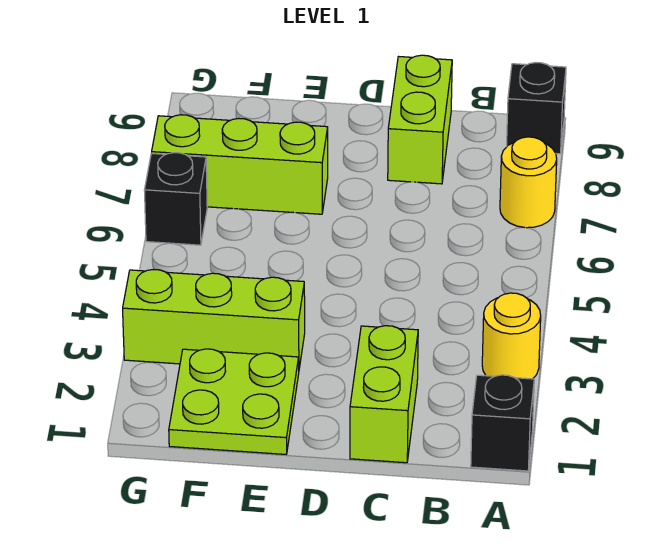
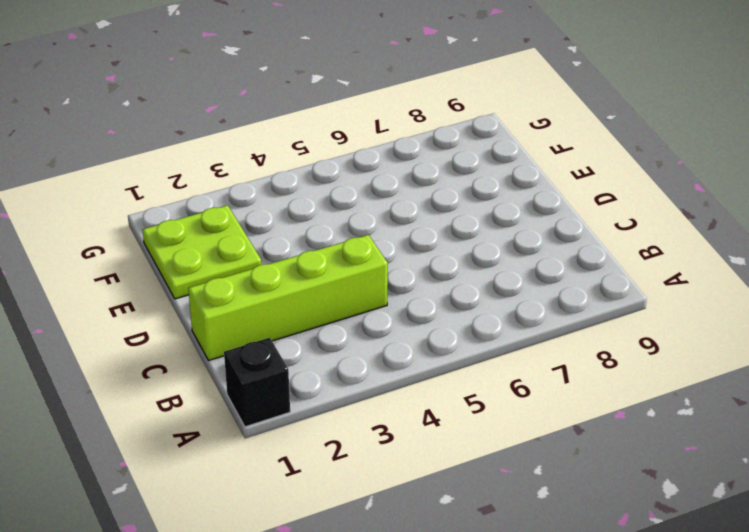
lime 1x4 brick [188,235,388,360] -> lime 1x2 brick [350,326,418,463]
none -> yellow 1x1 round brick [482,293,541,379]
none -> yellow 1x1 round brick [500,137,557,228]

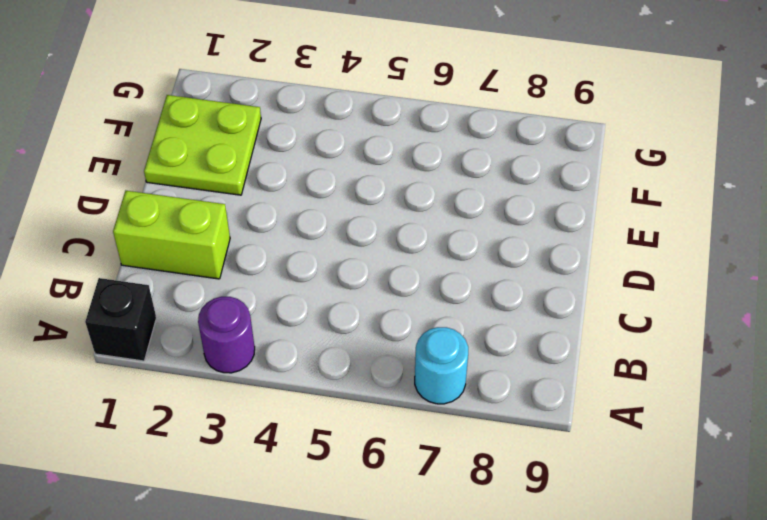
purple 1x1 round brick [198,297,255,373] -> yellow 1x1 round brick [482,293,541,379]
cyan 1x1 round brick [415,327,468,404] -> yellow 1x1 round brick [500,137,557,228]
none -> black 1x1 brick [507,63,566,154]
none -> lime 1x2 brick [388,55,452,184]

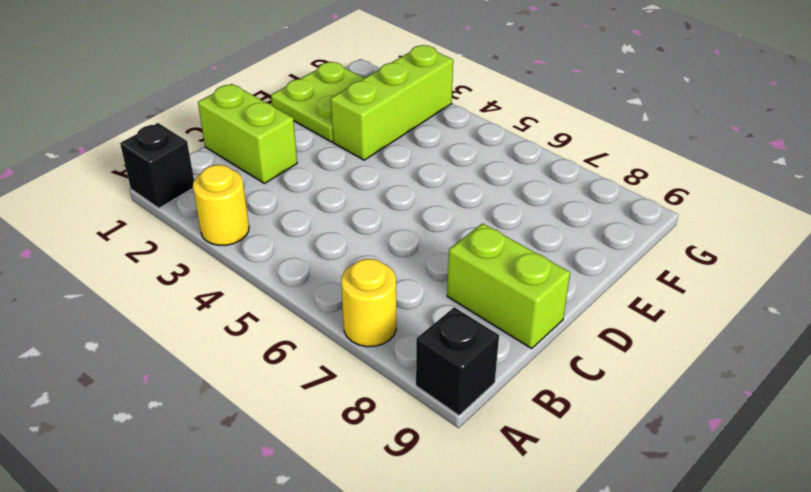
none -> lime 1x3 brick [152,115,328,214]
none -> black 1x1 brick [144,153,207,245]

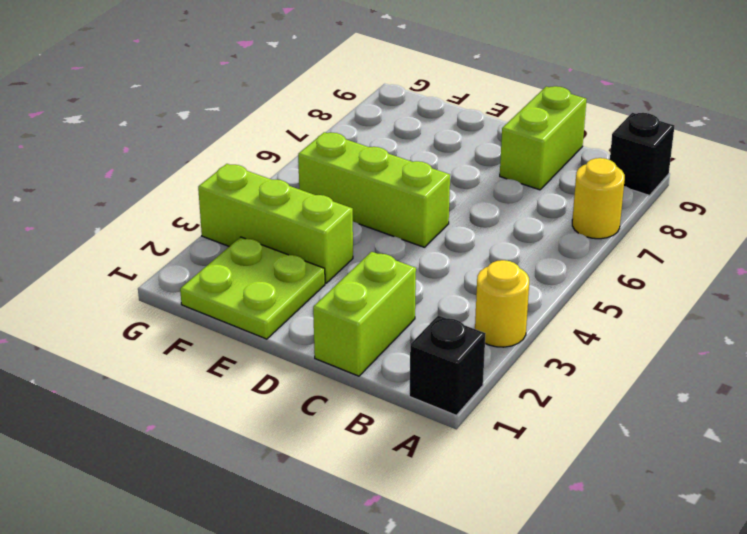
lime 1x3 brick [298,132,450,247] -> lime 1x3 brick moved to [152,115,328,214]
none -> black 1x1 brick [144,153,207,245]

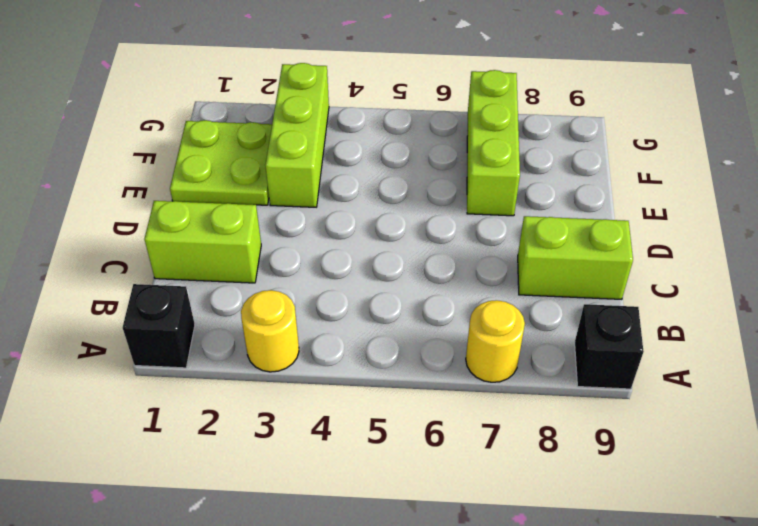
none -> black 1x1 brick [144,153,207,245]

